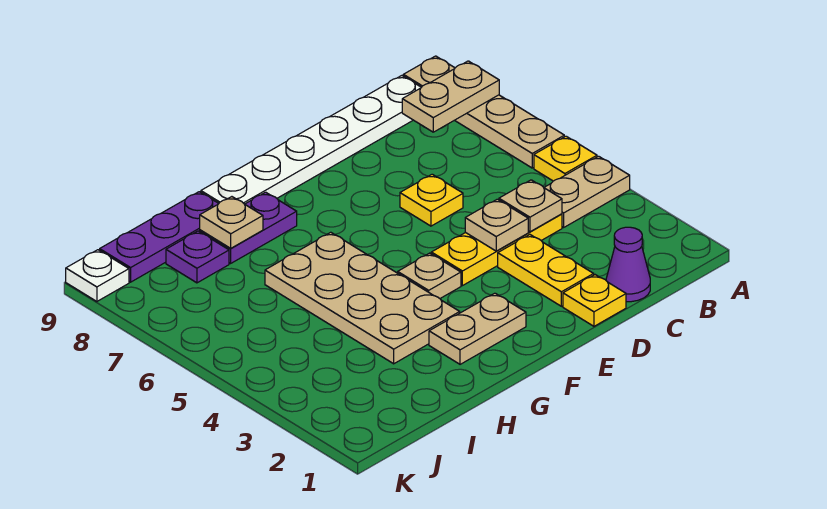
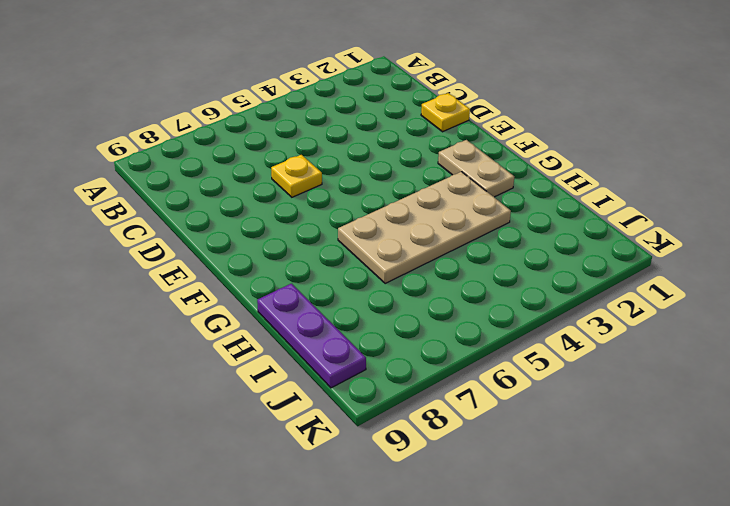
none -> tan 1x2 plate [544,156,630,227]
none -> yellow 1x1 plate [534,136,597,181]
none -> tan 1x4 plate [403,56,564,168]

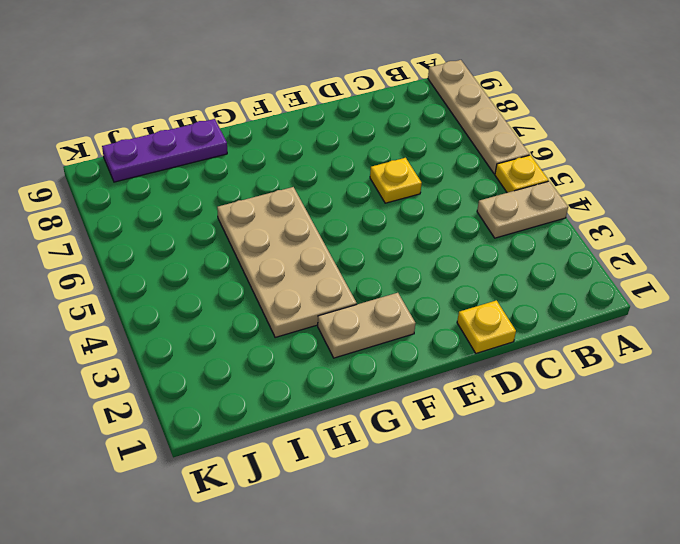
none -> white 1x6 plate [201,76,421,204]
none -> purple 1x1 cone [606,227,650,302]
none -> yellow 1x3 plate [431,214,562,286]

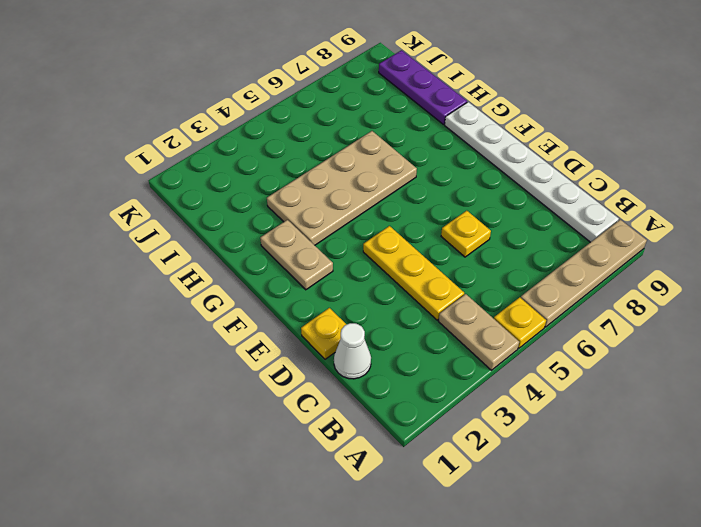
white 1x1 cone [334,323,371,379] -> purple 1x1 cone [606,227,650,302]
none -> yellow 1x2 plate [498,235,594,306]
none -> tan 1x1 plate [398,253,461,298]
none -> purple 1x2 plate [200,192,297,263]

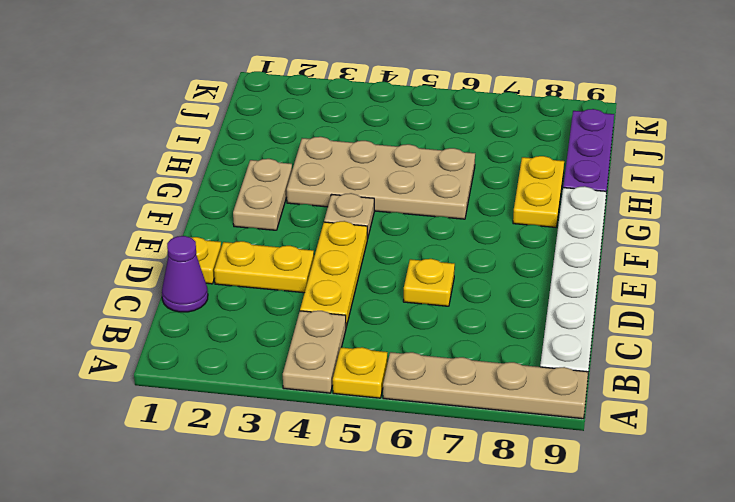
yellow 1x2 plate [513,156,564,227] -> purple 1x2 plate [200,192,297,263]
none -> purple 1x1 plate [166,231,229,283]
none -> white 1x1 plate [66,250,129,301]
none -> tan 1x2 plate [402,61,499,132]

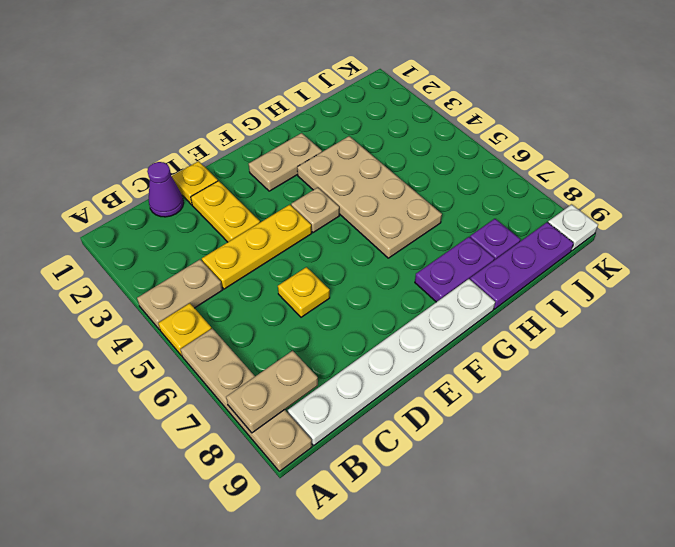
none -> tan 1x1 plate [499,180,562,232]
none -> tan 1x1 plate [465,199,528,251]
none -> tan 1x1 plate [200,197,263,248]

